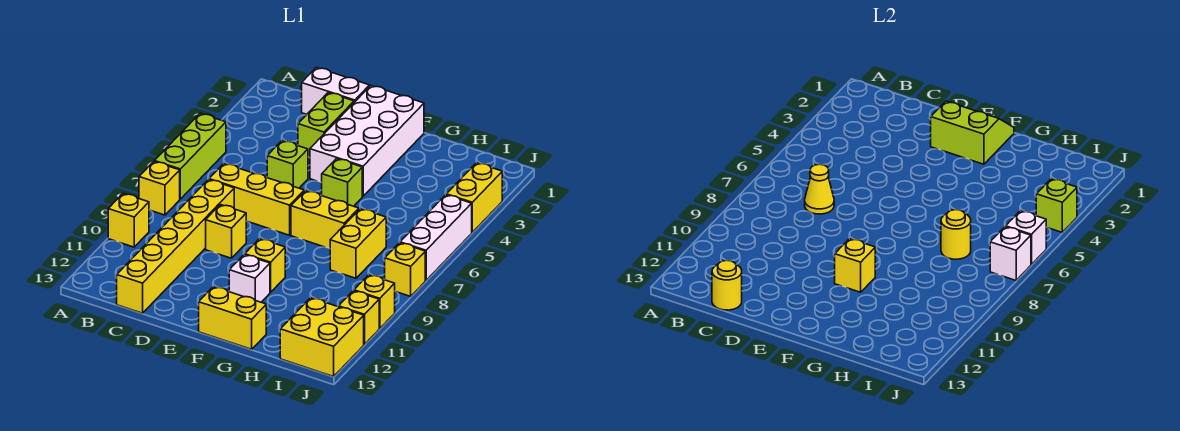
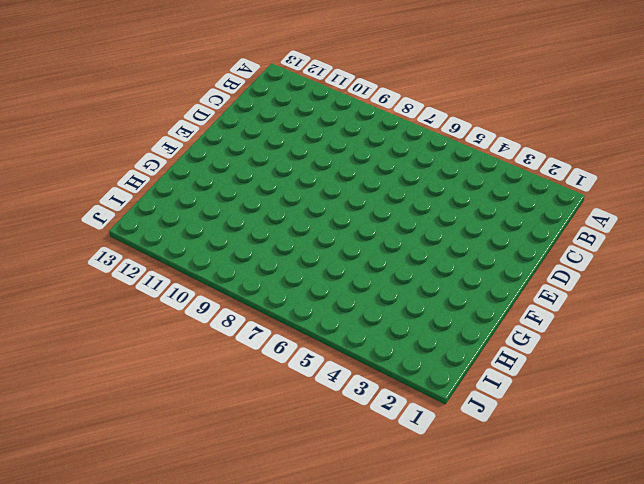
none -> lime 1x3 brick [155,113,226,199]
none -> yellow 1x1 brick [139,161,180,215]
none -> yellow 1x1 brick [108,194,149,247]
none -> white 1x2 brick [302,67,370,114]

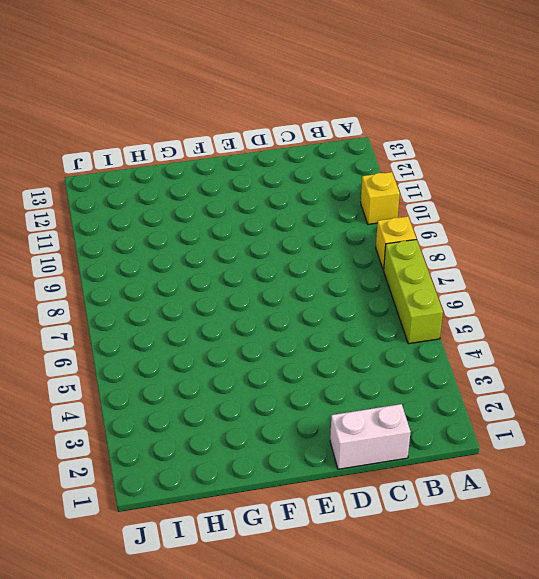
none -> yellow 1x3 brick [209,164,304,235]
none -> yellow 1x6 brick [117,180,234,313]
none -> lime 1x2 brick [298,93,354,158]
none -> lime 1x1 brick [267,141,308,188]

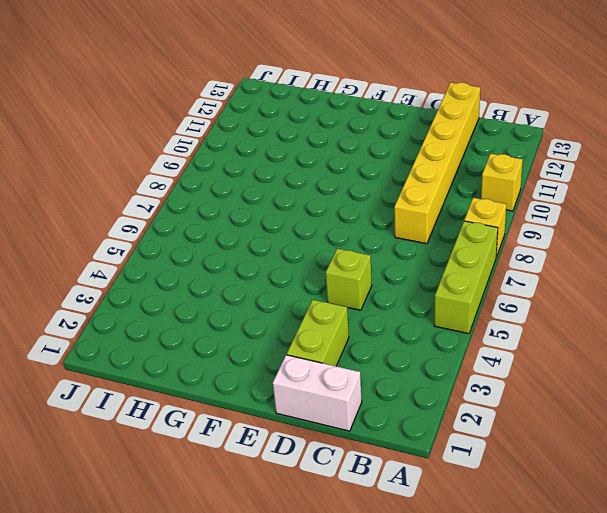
none -> yellow 1x3 brick [209,164,304,235]
none -> yellow 1x1 brick [206,205,246,258]
none -> white 2x4 brick [310,86,424,196]
none -> lime 1x1 brick [322,159,362,206]

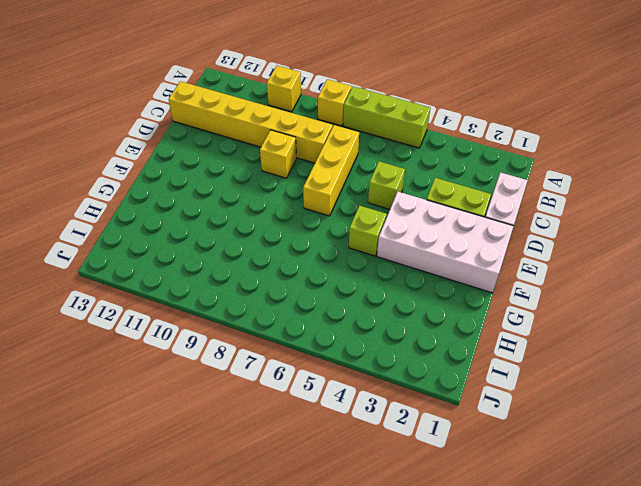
none -> yellow 1x2 brick [291,191,359,249]
none -> yellow 1x1 brick [245,239,285,292]
none -> white 1x1 brick [229,255,270,302]
none -> yellow 1x2 brick [199,287,266,349]

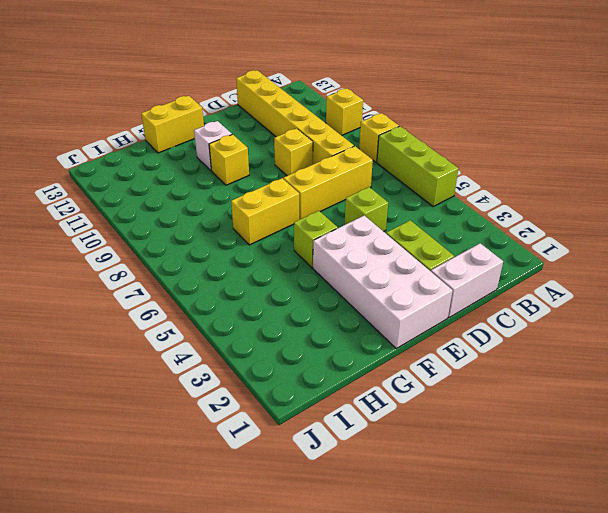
none -> yellow 1x2 brick [330,209,386,278]
none -> yellow 2x2 brick [280,298,364,376]
none -> yellow 1x2 brick [446,163,502,232]
none -> white 1x3 brick [400,195,472,280]

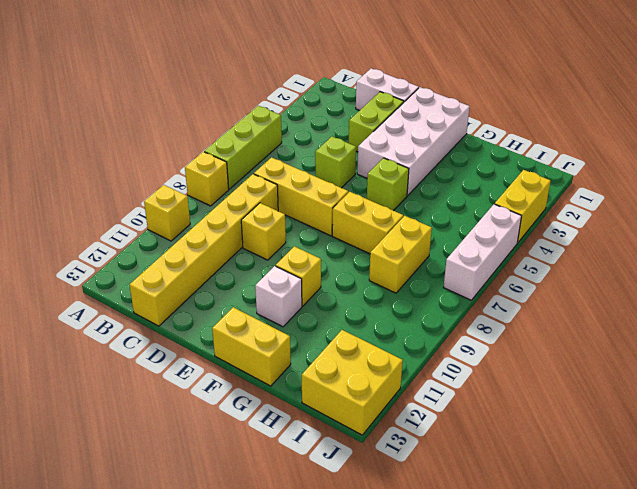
none -> yellow 1x1 brick [385,243,425,296]
none -> yellow 1x1 brick [354,275,395,329]
none -> yellow 1x1 brick [339,291,379,345]
none -> yellow 1x1 cone [805,164,834,214]

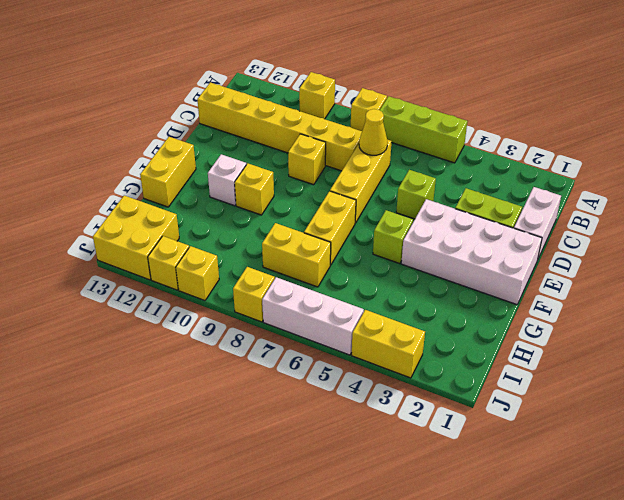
none -> yellow 1x1 round brick [712,260,742,310]
none -> lime 2x2 slope [931,101,1014,164]
none -> yellow 1x1 brick [835,239,875,292]
none -> yellow 1x1 round brick [941,210,971,259]

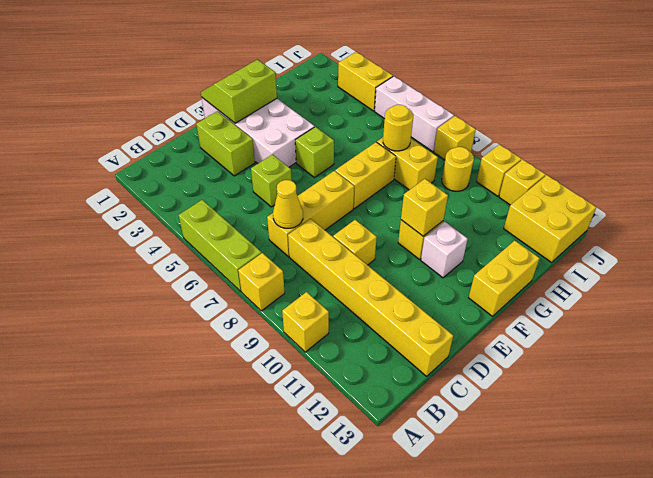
yellow 1x1 round brick [442,147,474,191] -> yellow 1x1 round brick moved to [712,260,742,310]
none -> white 1x2 brick [302,67,370,114]
none -> lime 1x1 brick [1036,179,1077,232]
none -> white 1x1 brick [1006,211,1046,264]
none -> white 1x1 brick [990,227,1031,280]

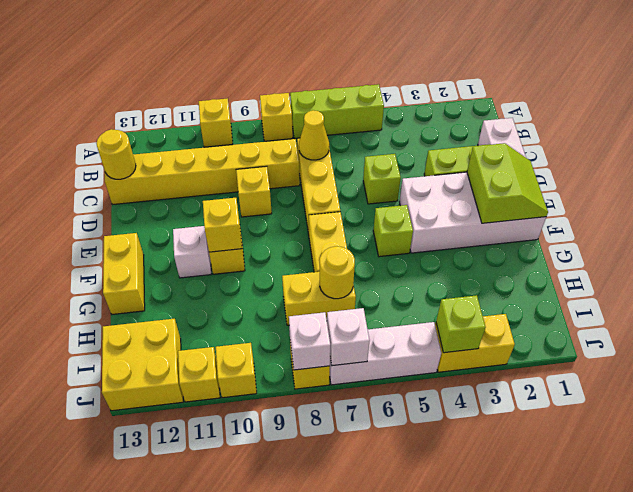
white 1x1 brick [289,312,330,370] -> white 1x1 brick moved to [1006,211,1046,264]

